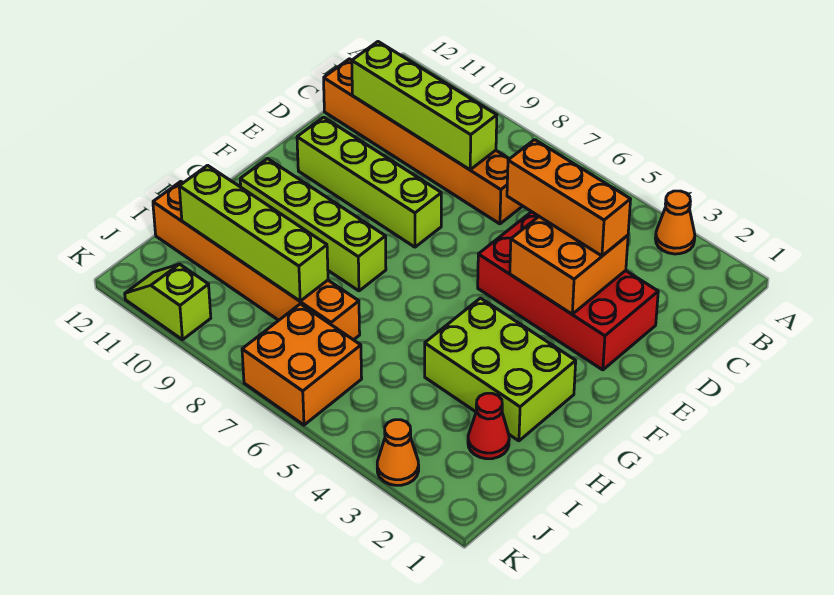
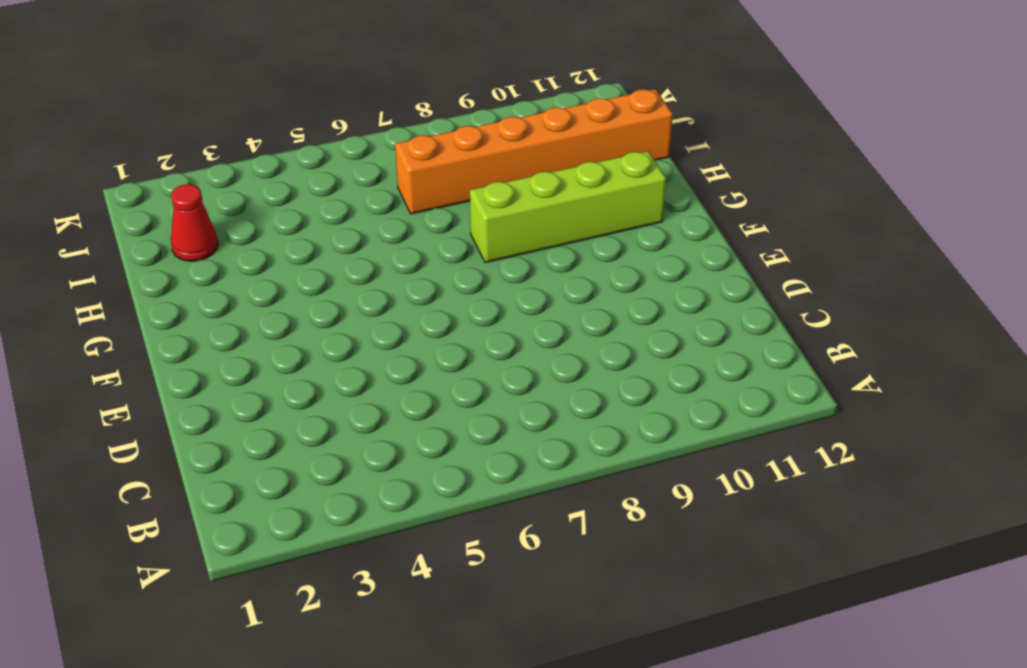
none -> orange 1x1 cone [656,191,695,254]
none -> orange 1x6 brick [324,59,522,224]
none -> red 2x4 brick [478,212,658,370]

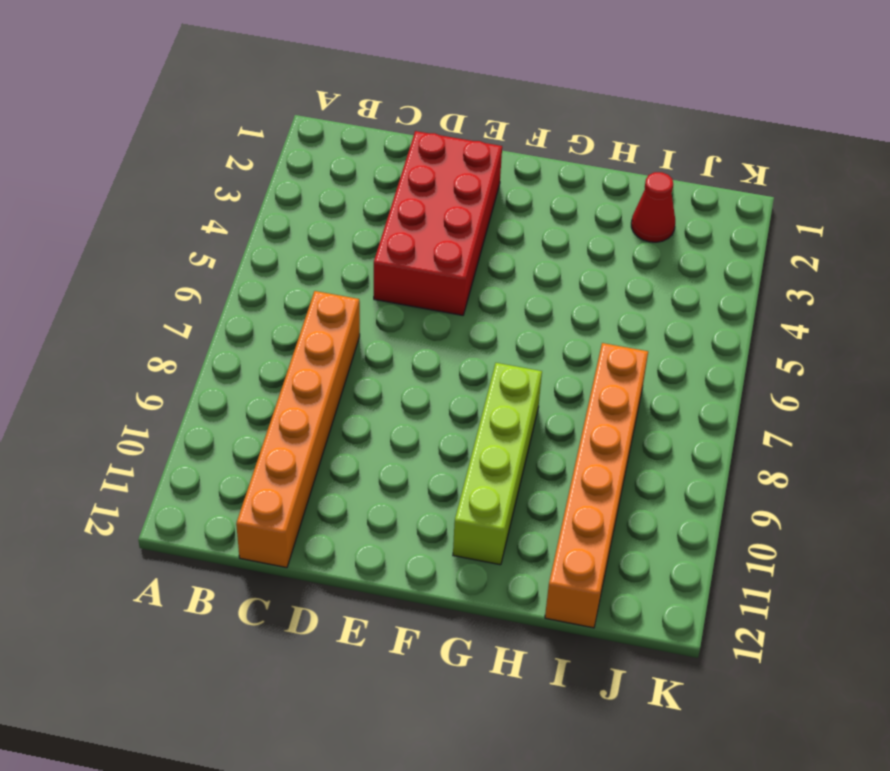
none -> orange 1x1 cone [656,191,695,254]
none -> lime 1x4 brick [297,117,441,247]
none -> lime 2x3 brick [425,298,576,441]

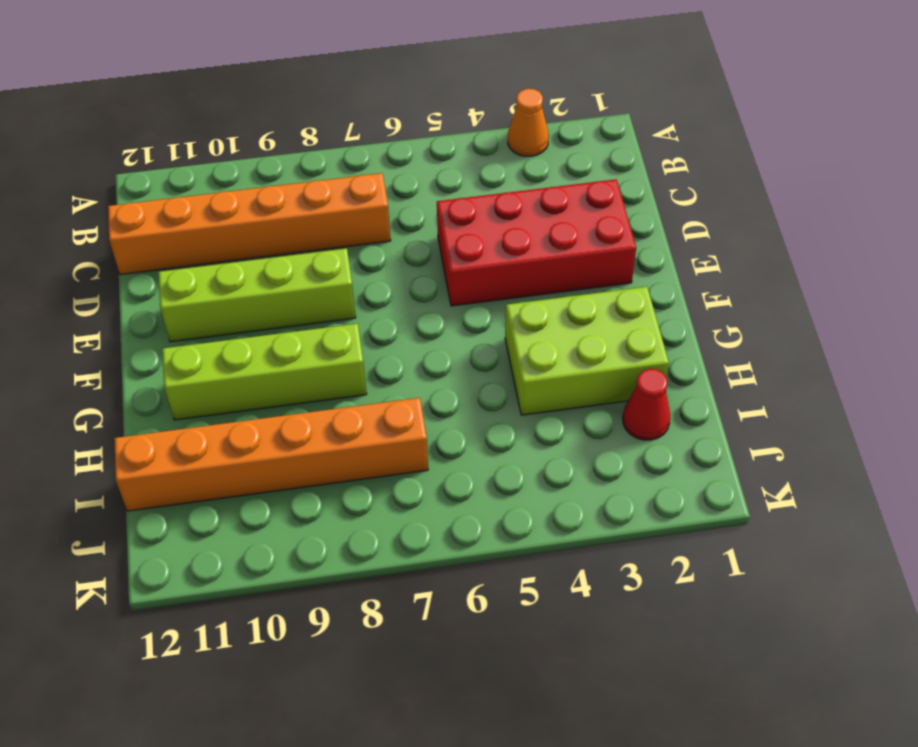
none -> orange 2x2 brick [242,304,362,425]
none -> orange 1x1 cone [377,420,419,485]
none -> lime 1x2 slope [125,264,211,340]

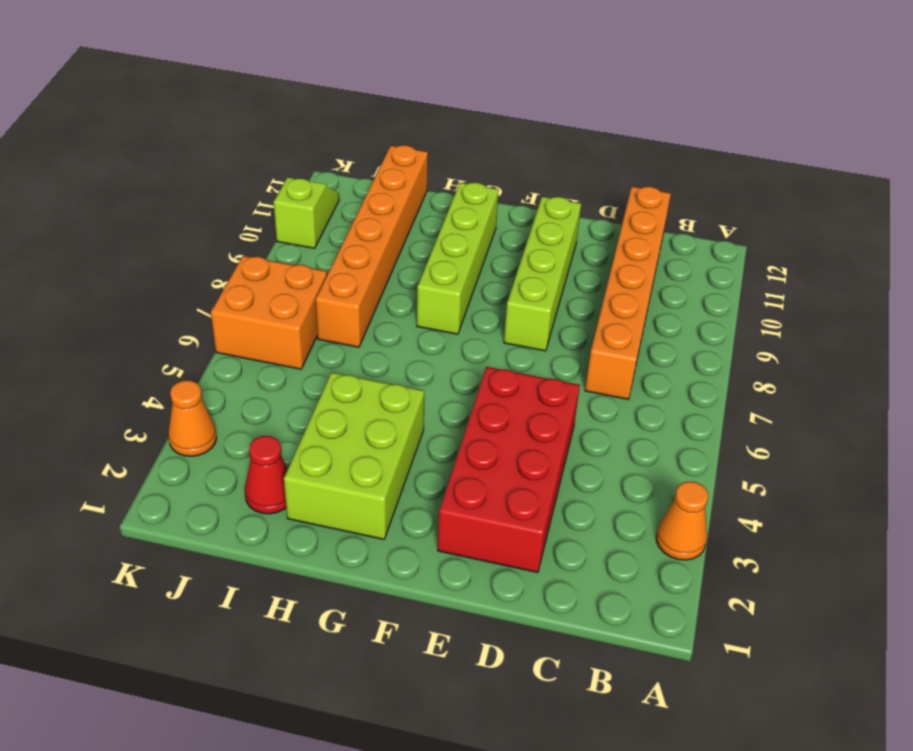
none -> lime 1x4 brick [352,42,497,170]
none -> orange 2x2 brick [510,217,628,314]
none -> lime 1x4 brick [179,165,328,301]

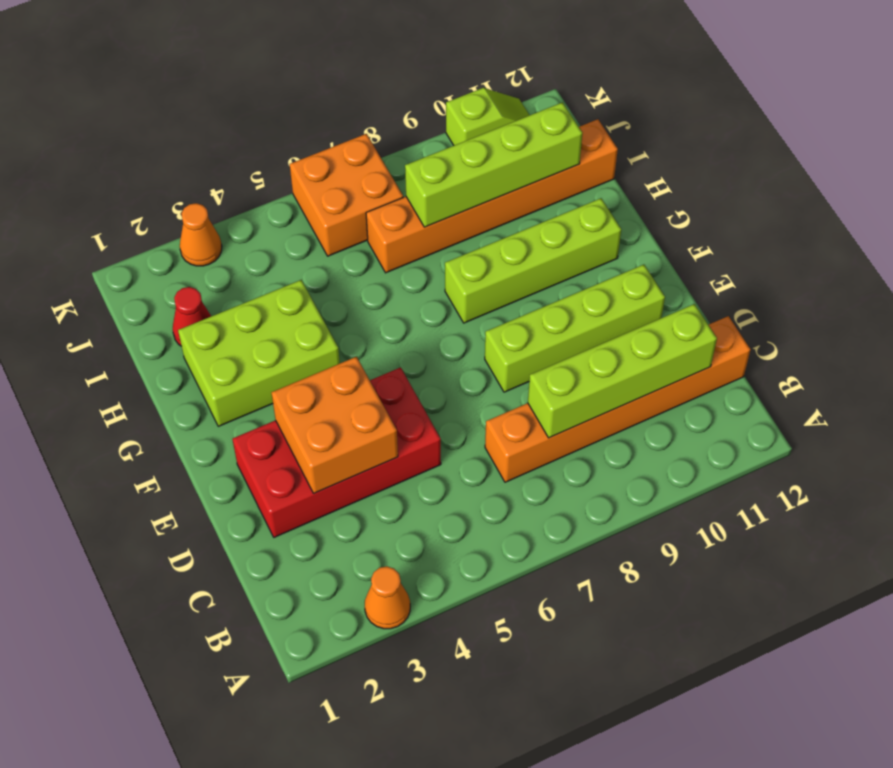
none -> orange 1x3 brick [507,140,631,256]

